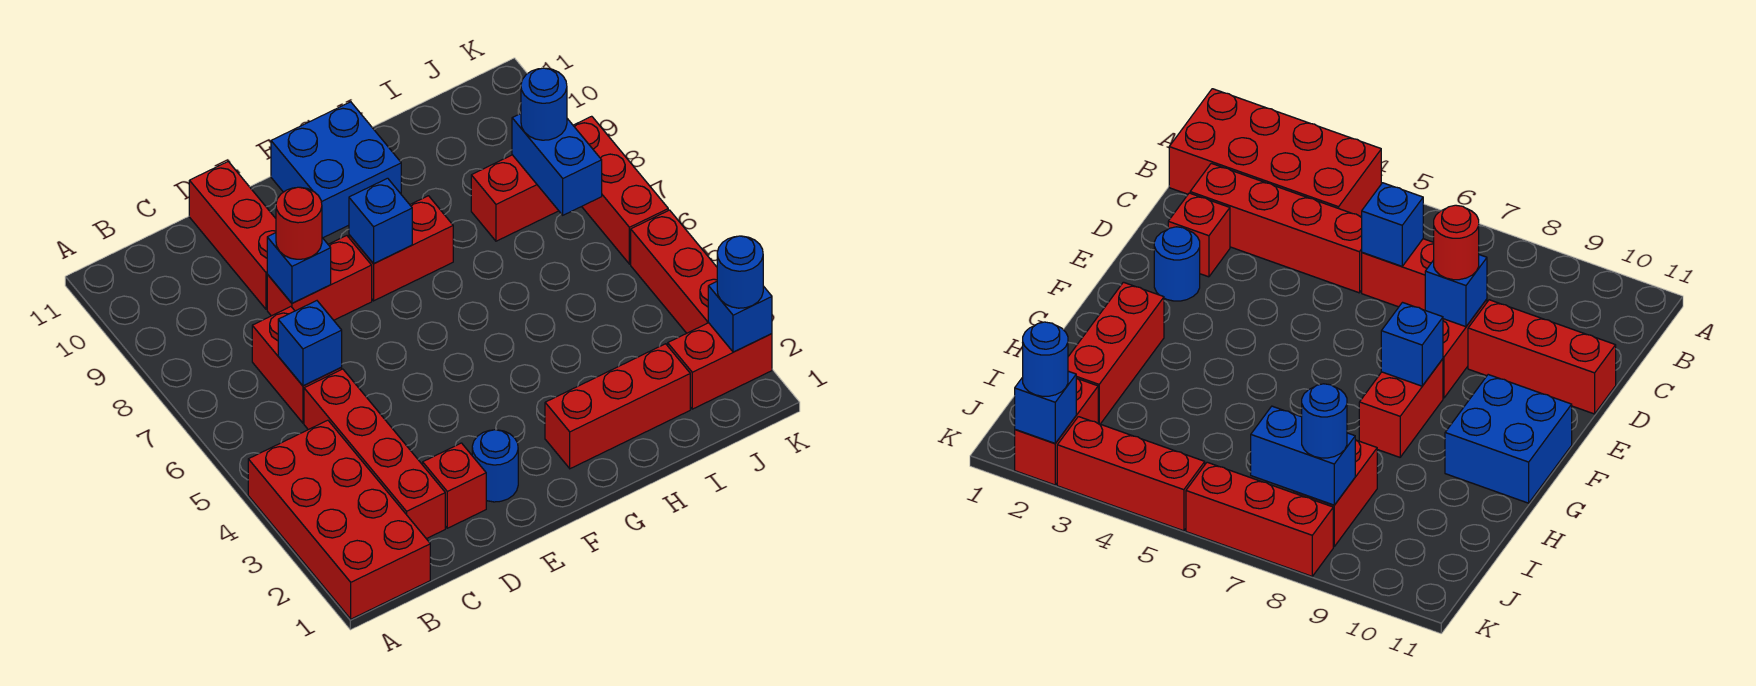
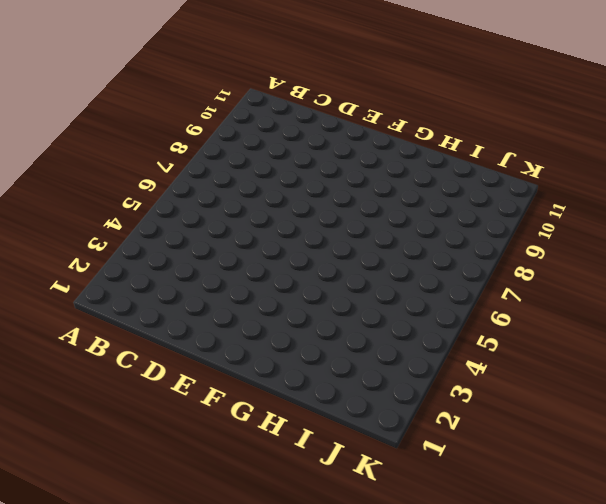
none -> red 2x4 brick [248,420,430,619]
none -> red 1x4 brick [304,369,445,539]
none -> red 1x2 brick [252,307,342,423]

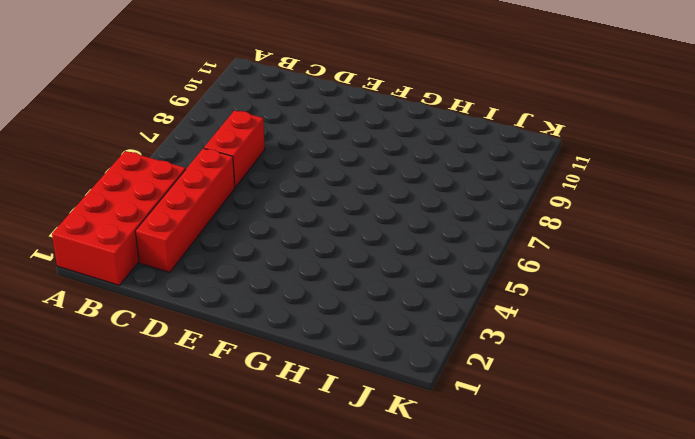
none -> red 1x1 brick [423,443,486,528]
none -> red 1x2 brick [267,236,372,320]
none -> red 1x3 brick [189,162,276,309]

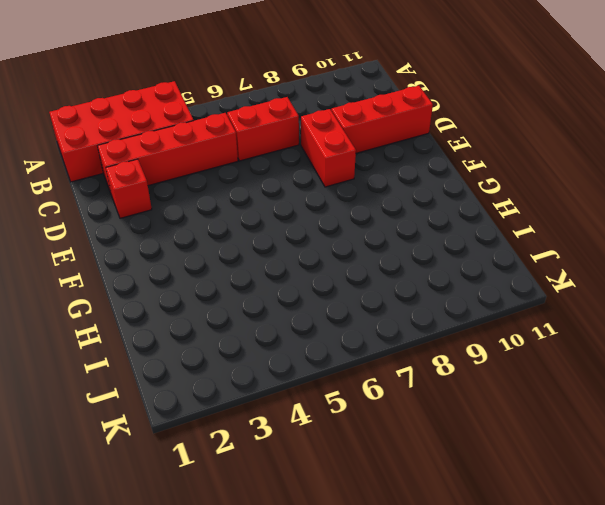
none -> blue 1x1 round brick [472,430,518,502]
none -> red 1x2 brick [349,196,453,301]
none -> blue 2x2 brick [271,102,401,238]

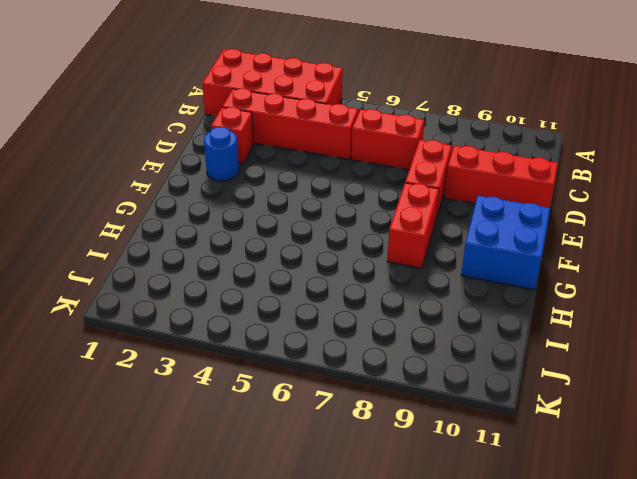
none -> red 1x3 brick [545,344,690,469]
none -> red 1x2 brick [471,155,558,241]
none -> red 1x2 brick [668,323,772,409]

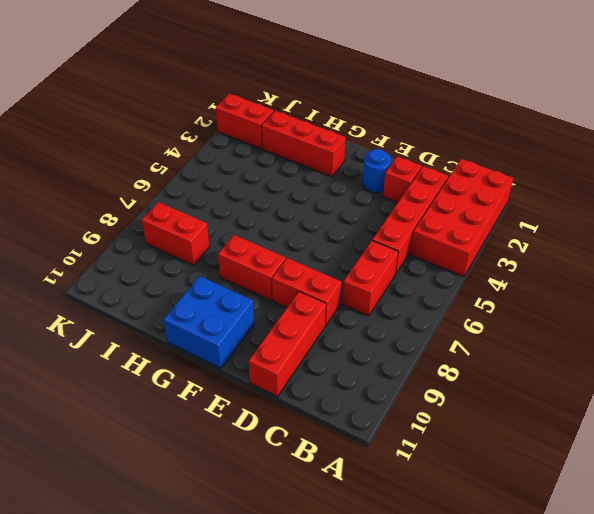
none -> red 1x3 brick [631,210,717,333]
none -> red 1x3 brick [573,116,668,264]
none -> blue 1x1 brick [278,301,342,386]

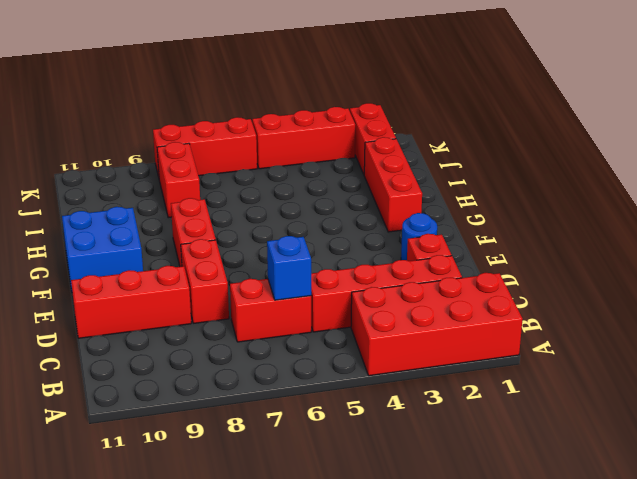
none -> blue 1x1 brick [267,233,331,303]
none -> blue 1x1 brick [349,178,412,264]
none -> blue 1x2 brick [512,114,602,215]

